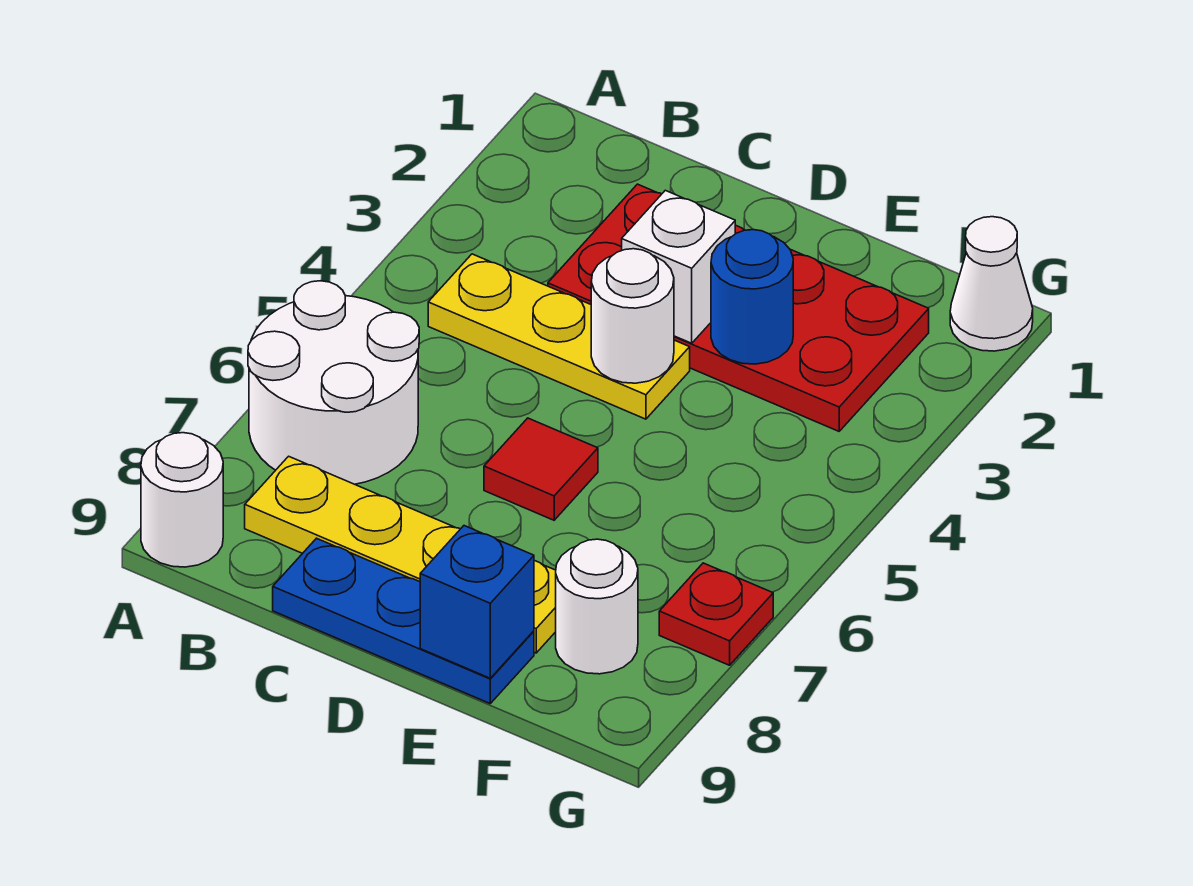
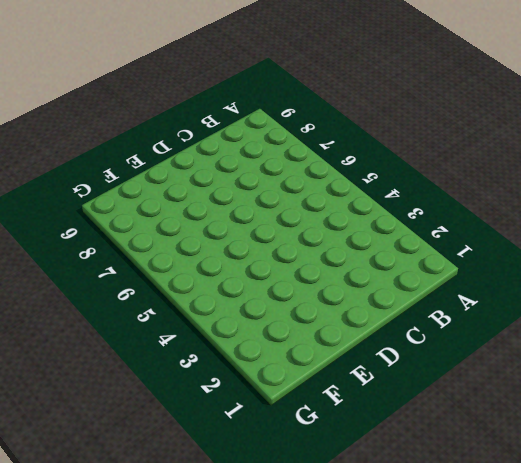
none -> white 2x2 round brick [248,281,419,484]
none -> white 1x1 round brick [141,433,223,567]
none -> yellow 1x3 plate [428,254,690,419]

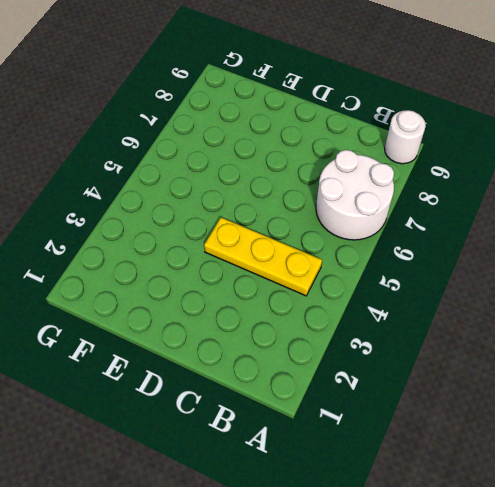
none -> yellow 1x4 plate [245,456,556,653]
none -> red 2x4 plate [548,184,929,431]
none -> blue 1x3 plate [273,538,534,703]

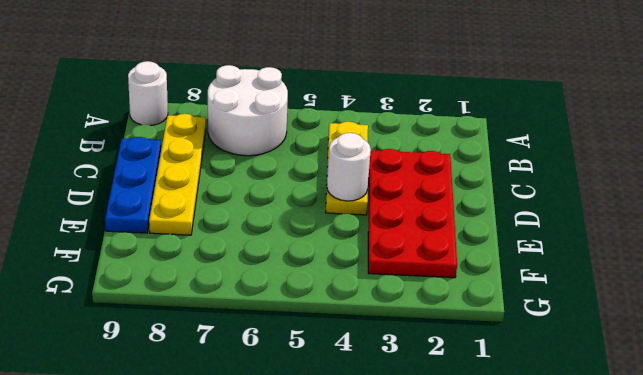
none -> red 1x1 tile [484,418,598,520]
none -> white 1x1 round brick [556,539,638,674]
none -> white 1x1 cone [950,217,1033,351]

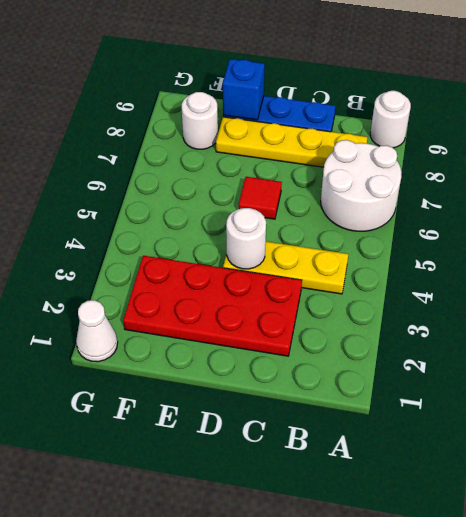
none -> red 1x1 plate [659,563,773,665]
none -> white 1x1 brick [622,190,735,343]
none -> blue 1x1 round brick [711,230,793,364]

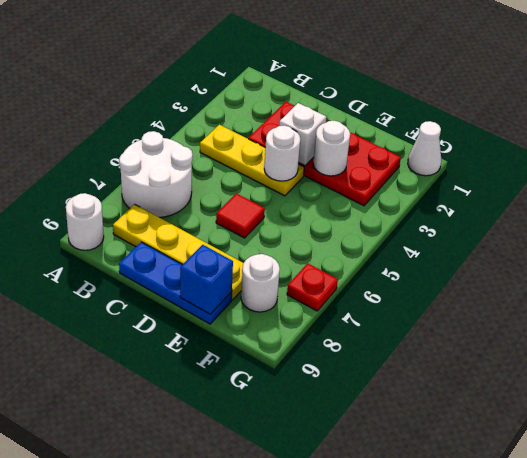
white 1x1 round brick [313,121,350,176] -> blue 1x1 round brick [711,230,793,364]

